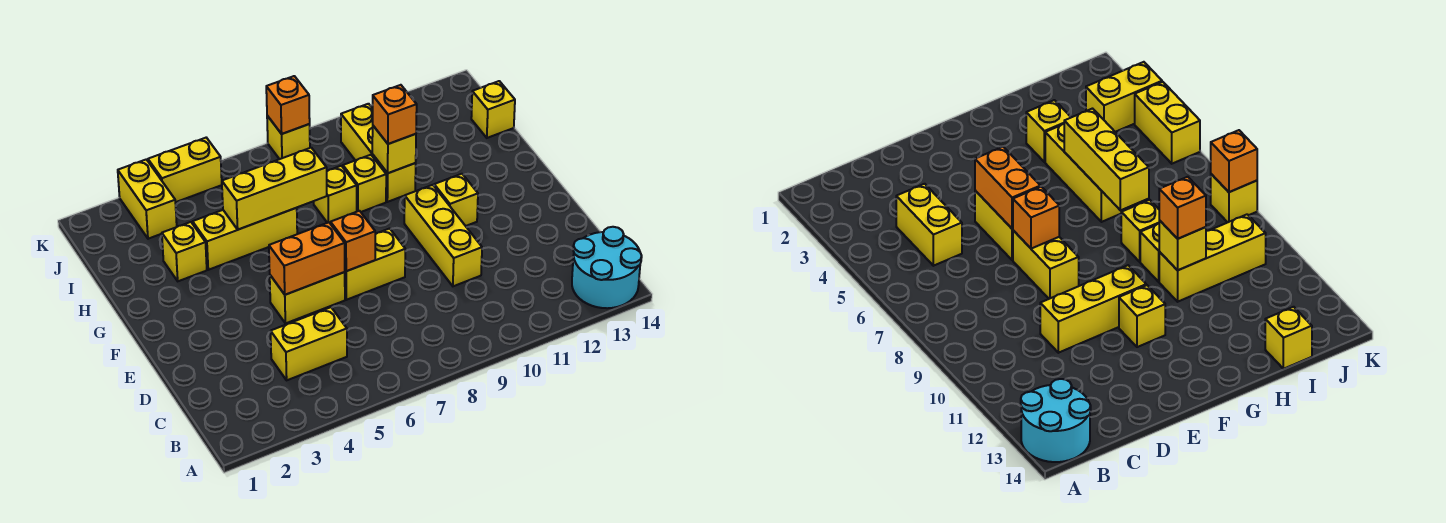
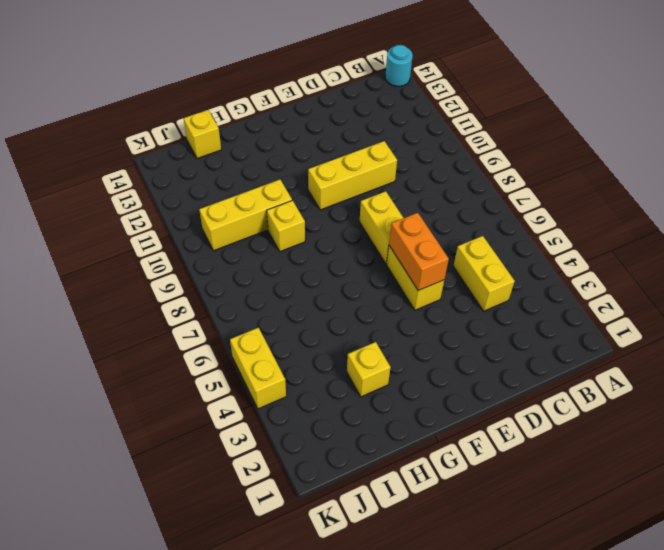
cyan 1x1 round brick [385,45,413,86] -> cyan 2x2 round brick [572,227,642,308]
none -> yellow 1x1 brick [434,174,478,226]
none -> yellow 1x3 brick [193,208,297,270]
none -> yellow 1x1 brick [314,166,357,224]

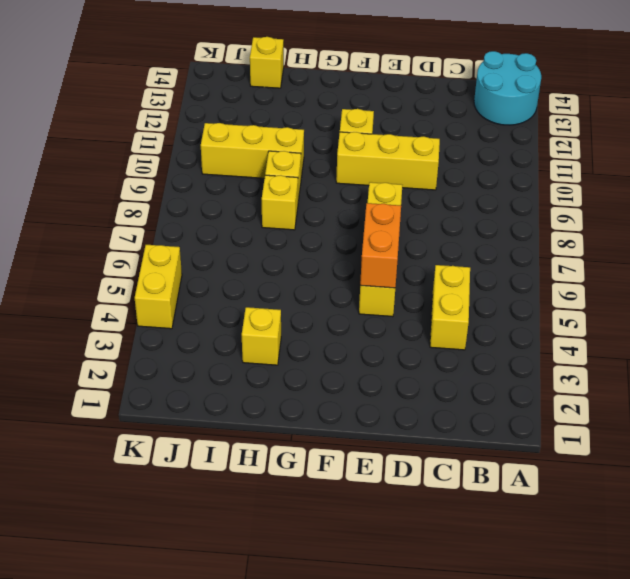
none -> yellow 1x3 brick [193,208,297,270]
none -> yellow 1x2 brick [118,159,177,239]
none -> yellow 1x1 brick [267,116,310,159]

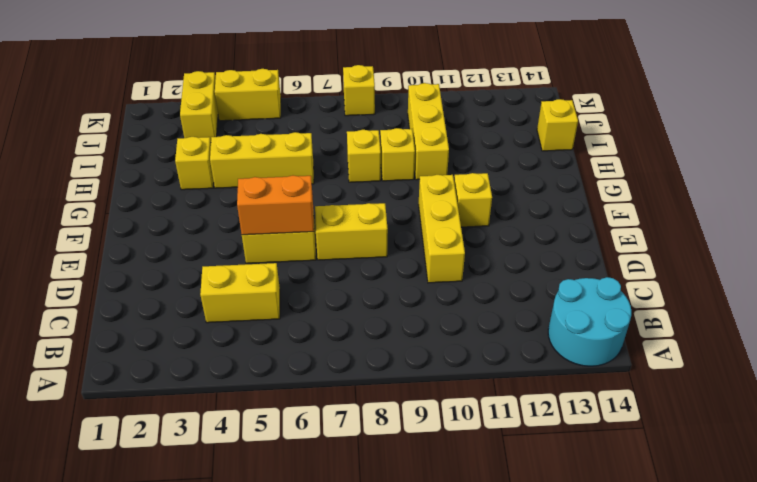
none -> orange 1x1 brick [331,211,375,271]
none -> yellow 1x3 brick [222,148,327,230]
none -> yellow 1x1 brick [372,126,416,173]

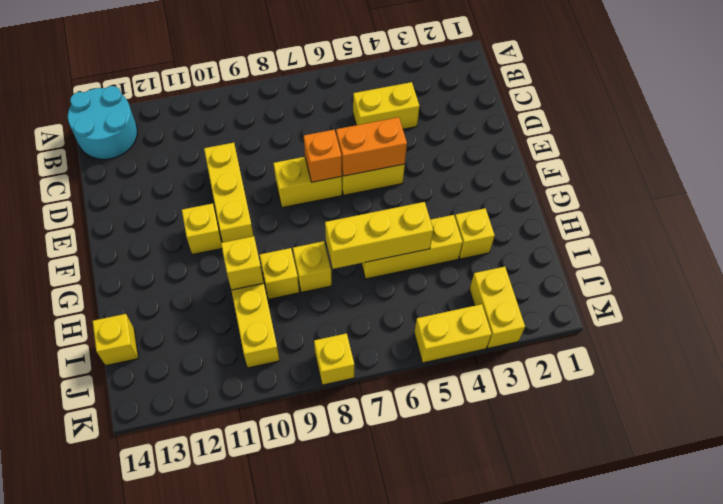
none -> orange 1x1 brick [266,76,310,134]
none -> orange 1x1 brick [373,85,417,144]

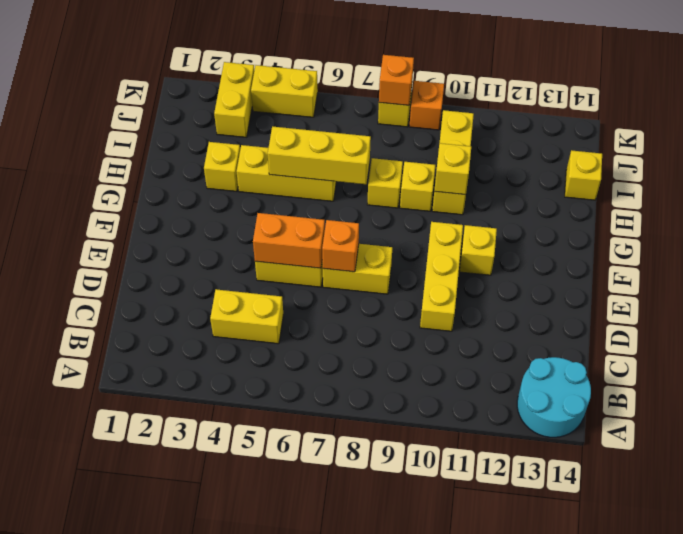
orange 1x1 brick [409,81,444,130] -> orange 1x1 brick moved to [373,85,417,144]

